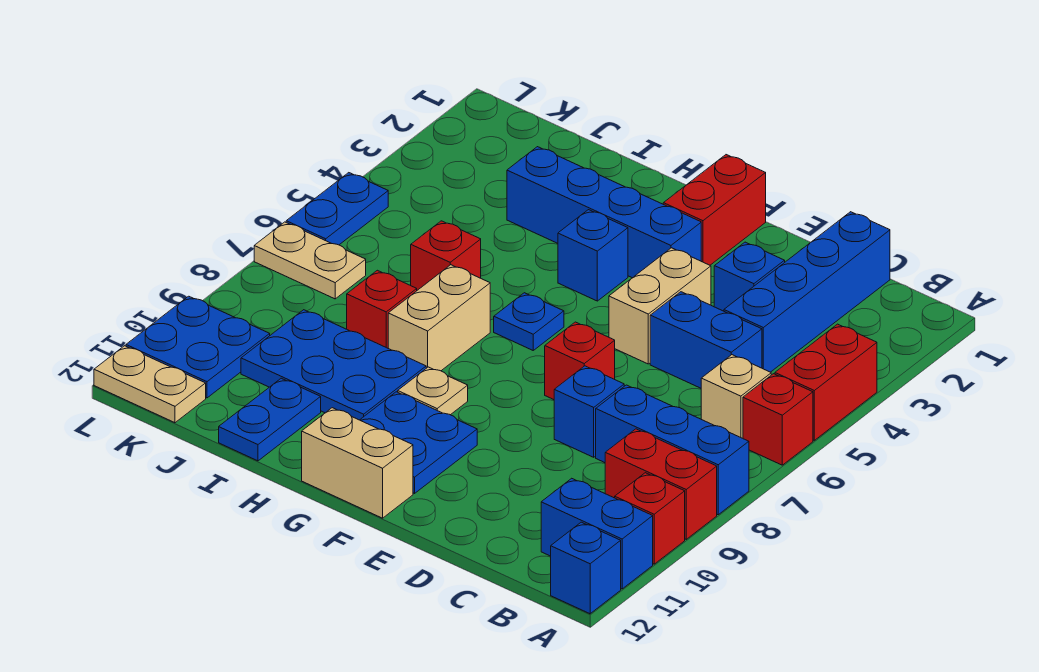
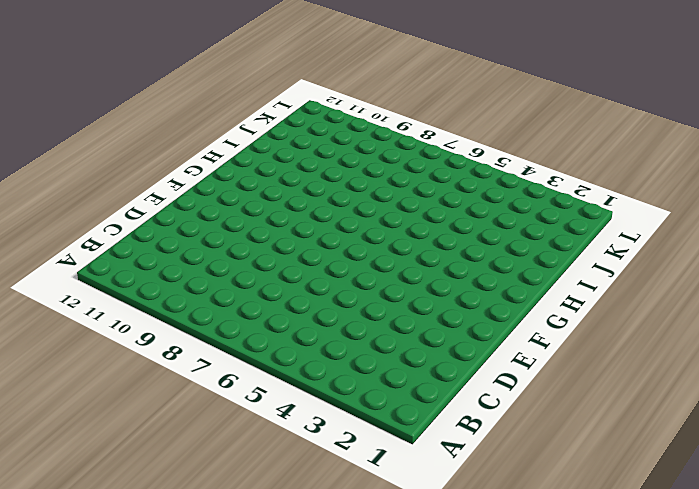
none -> red 1x2 brick [775,324,877,440]
none -> red 1x1 brick [743,374,813,465]
none -> blue 1x3 brick [596,385,749,515]
none -> red 1x2 brick [605,429,717,539]

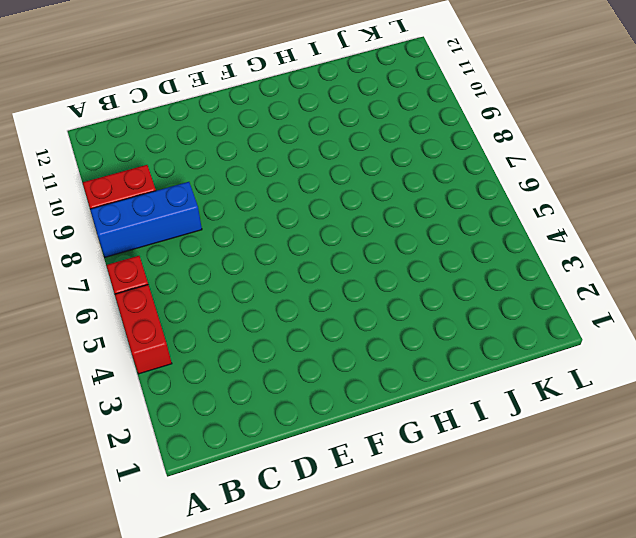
none -> red 1x1 brick [615,473,685,564]
none -> blue 1x2 brick [541,478,653,589]
none -> blue 1x1 brick [551,522,621,614]
none -> tan 1x1 brick [701,355,771,438]

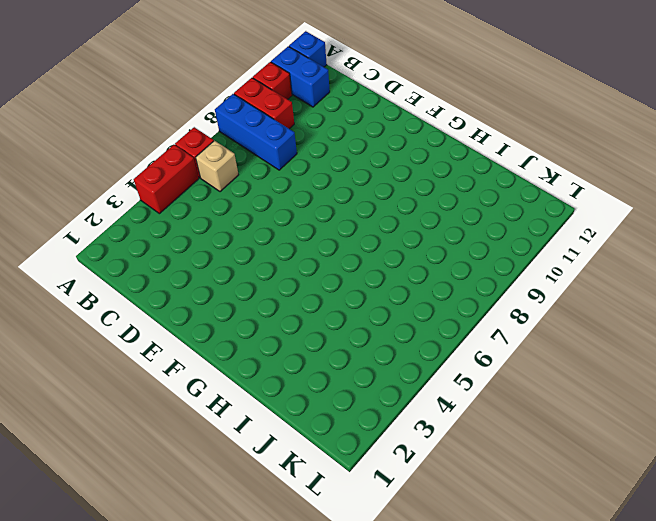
none -> blue 1x4 brick [724,212,890,372]
none -> blue 1x2 brick [650,292,762,388]
none -> blue 1x1 brick [714,242,785,311]
none -> blue 1x1 brick [554,366,624,457]

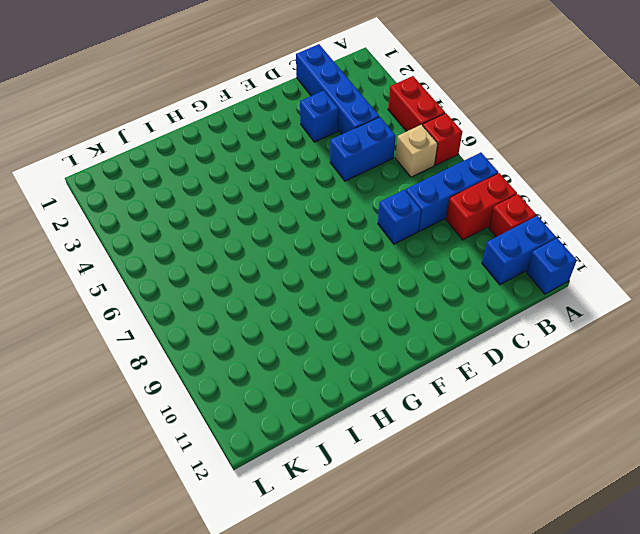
none -> tan 1x2 brick [609,248,711,364]
none -> red 1x1 brick [545,322,615,400]
none -> red 1x2 brick [663,155,766,265]
none -> blue 1x4 brick [507,147,701,278]

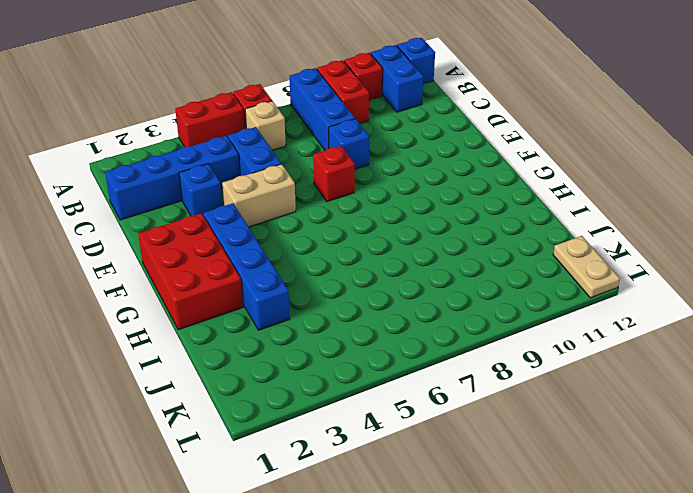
red 2x3 brick [138,213,243,330] -> red 1x2 brick [663,155,766,265]
none -> blue 2x2 plate [360,392,477,493]
none -> tan 1x2 brick [302,408,413,518]
none -> blue 1x1 brick [558,210,628,301]
none -> blue 1x1 plate [494,293,564,350]

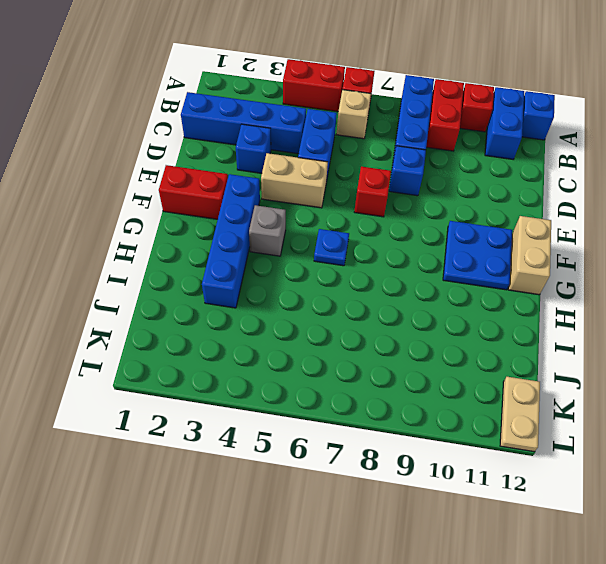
grey 1x1 brick [249,205,286,256] -> blue 1x1 brick [558,210,628,301]
none -> tan 1x1 plate [398,367,468,415]
none -> tan 1x2 brick [388,265,490,371]
none -> blue 2x3 plate [241,310,426,420]
none -> red 1x1 brick [411,221,481,290]

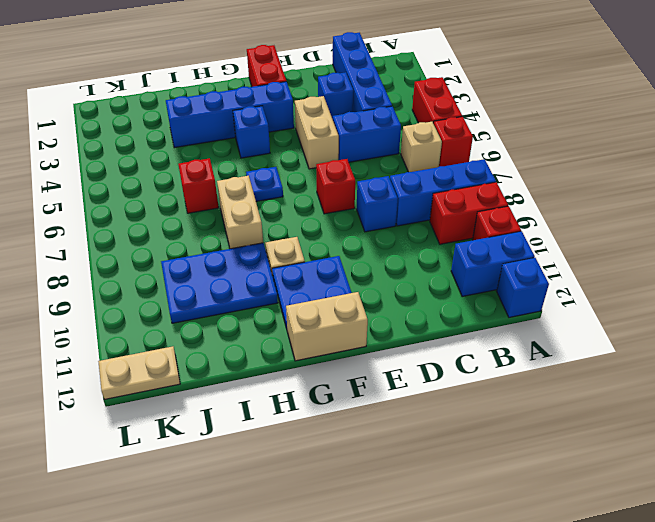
none -> red 1x1 brick [347,270,417,348]
none -> blue 1x2 plate [219,378,321,461]
none -> tan 1x2 plate [254,222,366,299]
none -> blue 2x2 plate [126,296,270,398]

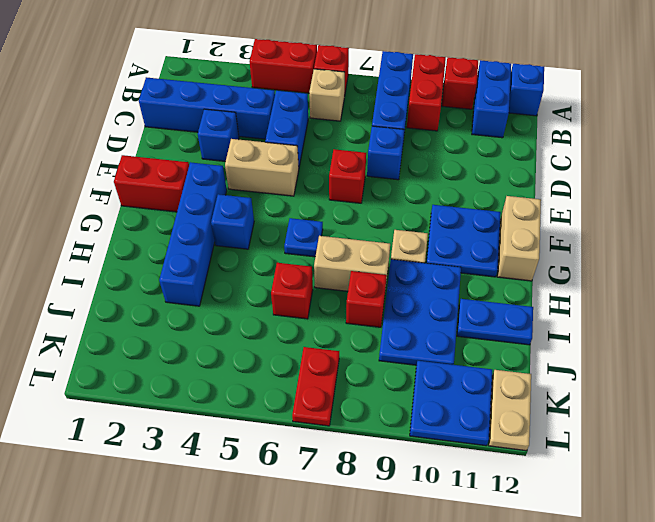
red 1x2 plate [292,347,339,426] -> tan 1x2 plate [254,222,366,299]
none -> blue 1x2 plate [286,173,388,245]

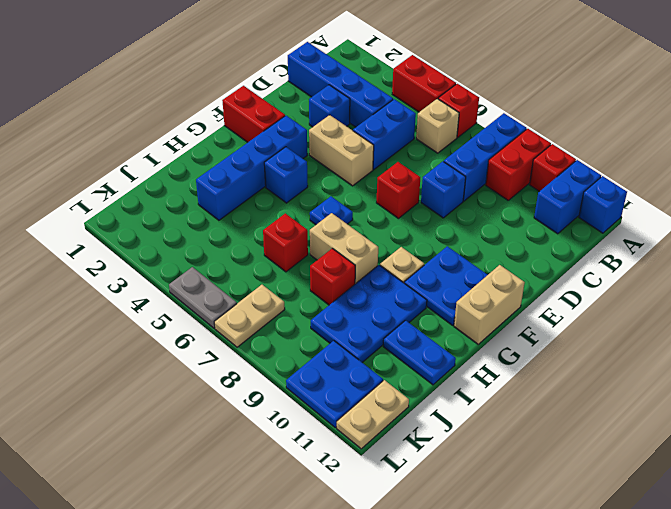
grey 1x2 plate [169,267,237,328] -> blue 1x2 plate [286,173,388,245]

